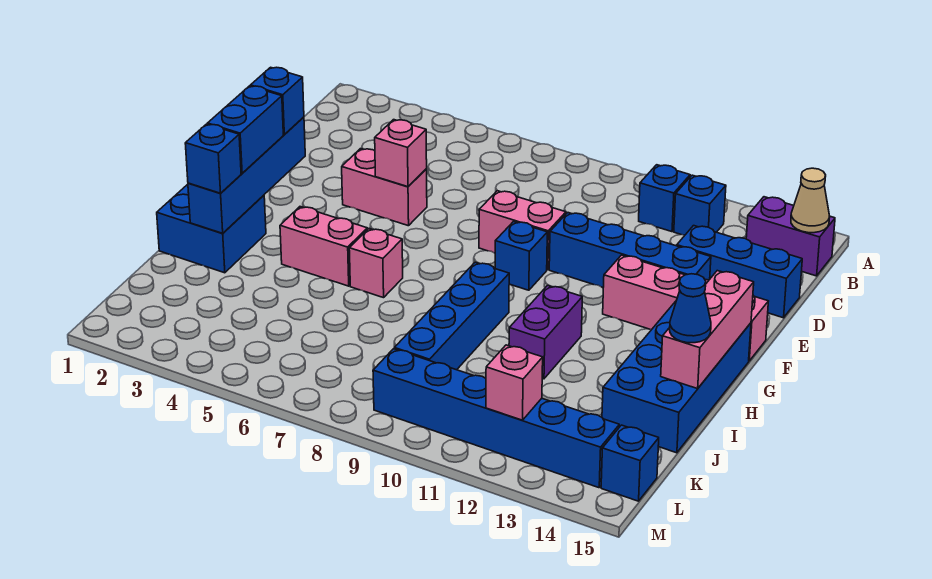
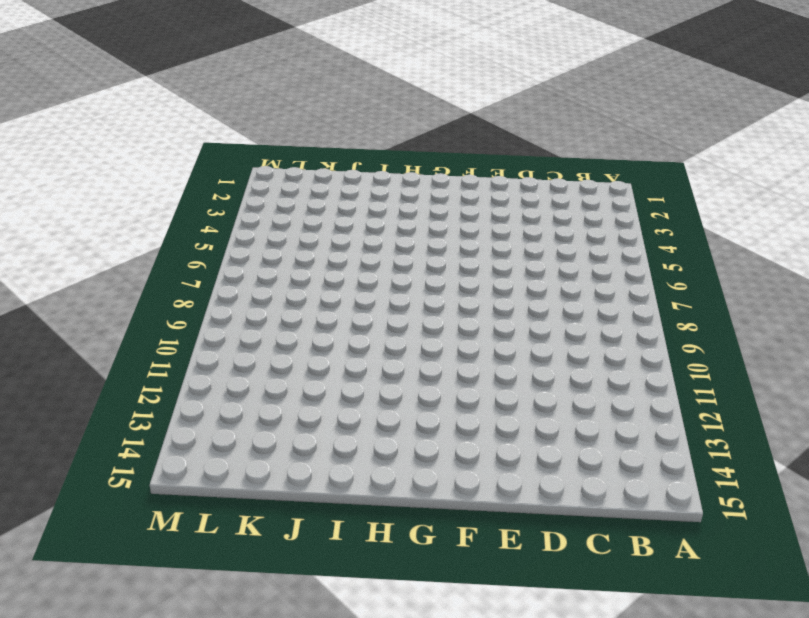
none -> blue 1x1 brick [639,165,690,232]
none -> blue 1x1 brick [674,175,726,235]
none -> purple 1x2 brick [746,197,835,276]

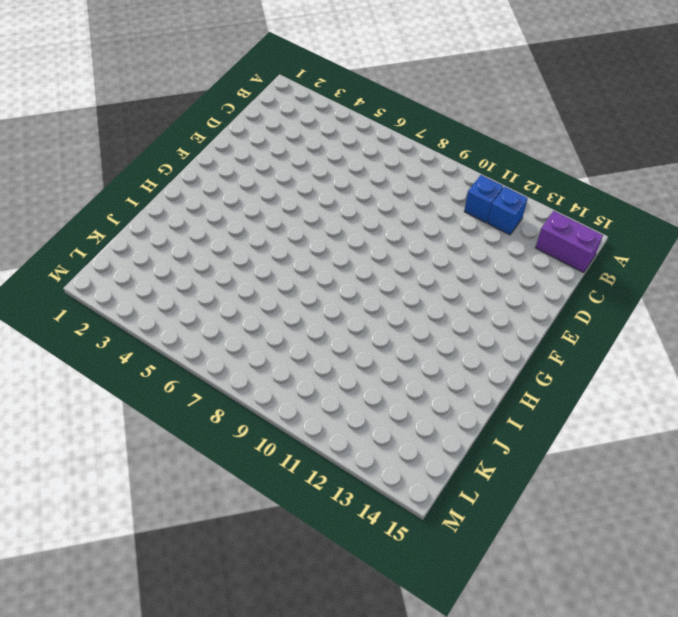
none -> blue 1x3 brick [677,226,802,318]
none -> pink 1x2 brick [342,149,427,226]
none -> pink 1x2 brick [479,191,566,270]

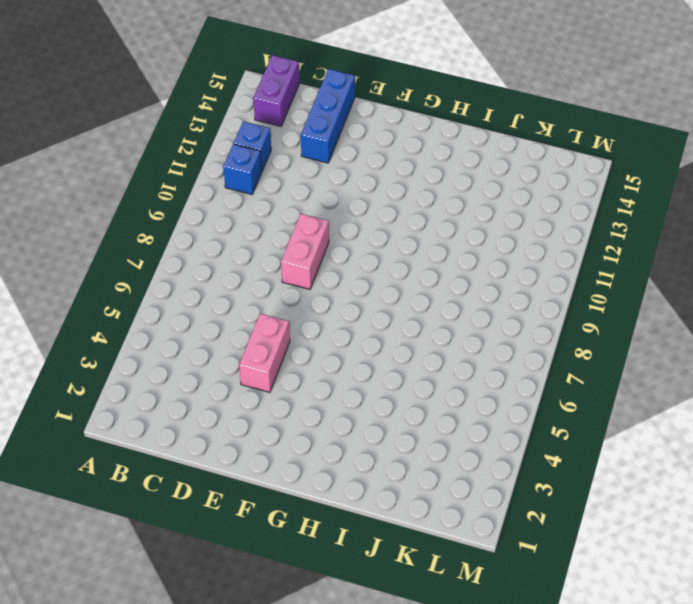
none -> blue 1x4 brick [549,213,711,287]
none -> blue 1x1 brick [495,221,547,290]
none -> pink 1x4 brick [603,255,768,361]

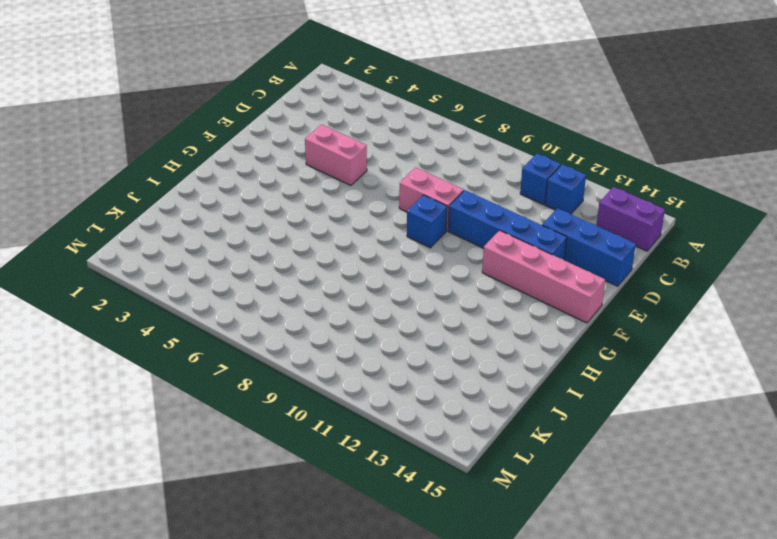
none -> blue 2x4 brick [602,301,751,453]
none -> blue 2x2 brick [157,184,266,273]
none -> pink 1x2 brick [280,207,367,286]

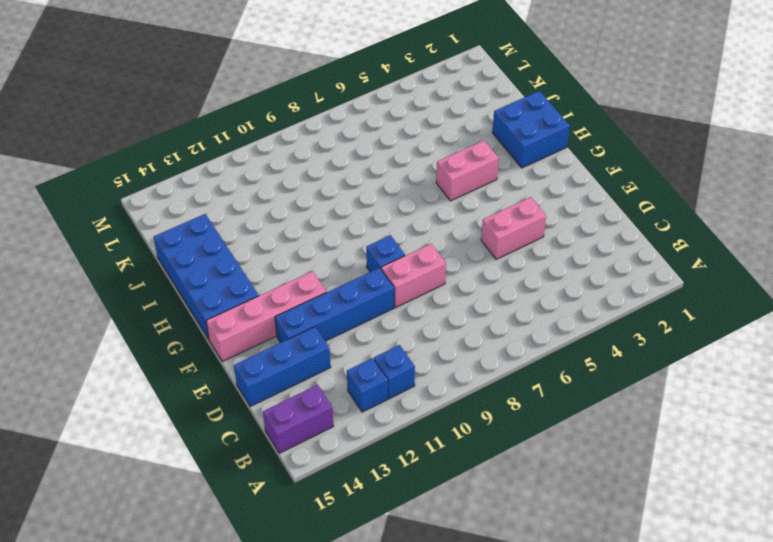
none -> pink 1x1 brick [349,229,403,298]
none -> blue 1x4 brick [394,262,509,370]
none -> purple 1x2 brick [509,286,582,379]

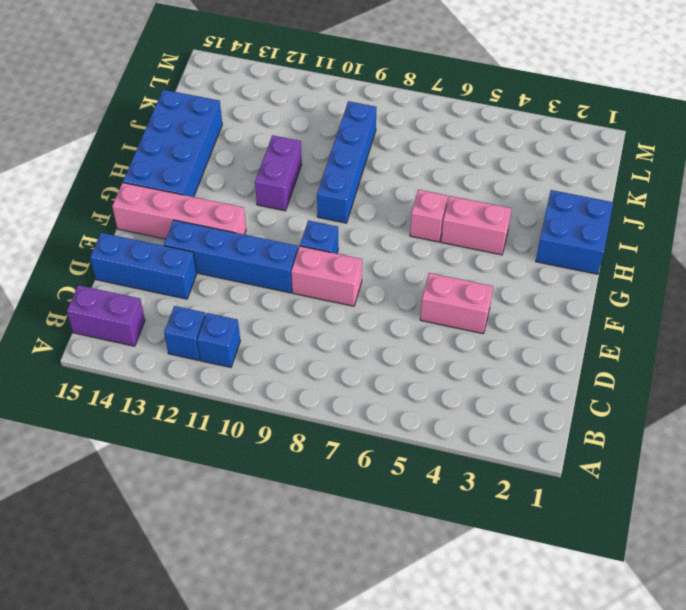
none -> blue 1x6 brick [373,349,619,488]
none -> blue 1x1 brick [601,425,659,501]
none -> tan 1x1 cone [791,168,830,233]

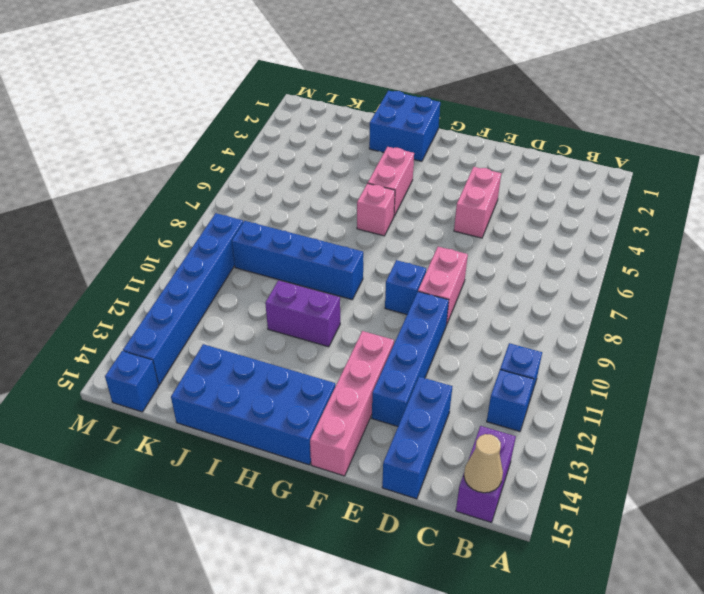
none -> pink 1x1 brick [375,120,427,187]
none -> blue 1x4 brick [188,117,305,233]
none -> pink 1x3 brick [661,271,754,389]

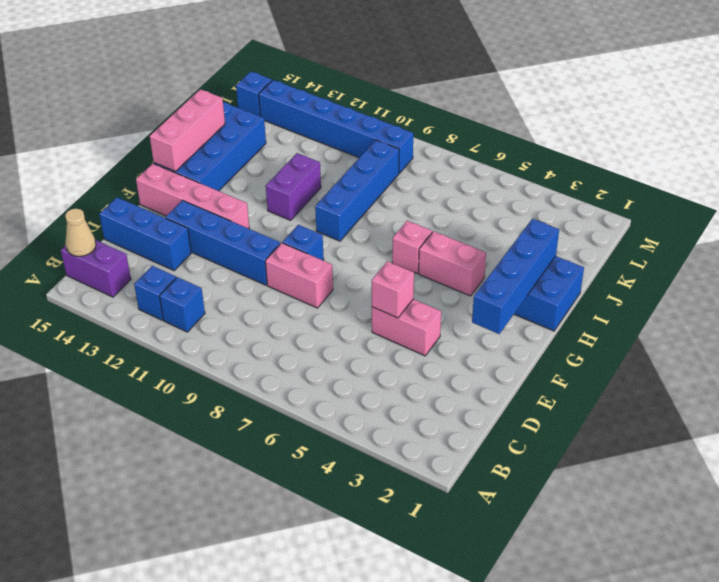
none -> pink 1x1 brick [486,345,543,420]
none -> blue 1x1 brick [250,67,304,135]
none -> blue 1x2 brick [208,86,283,173]

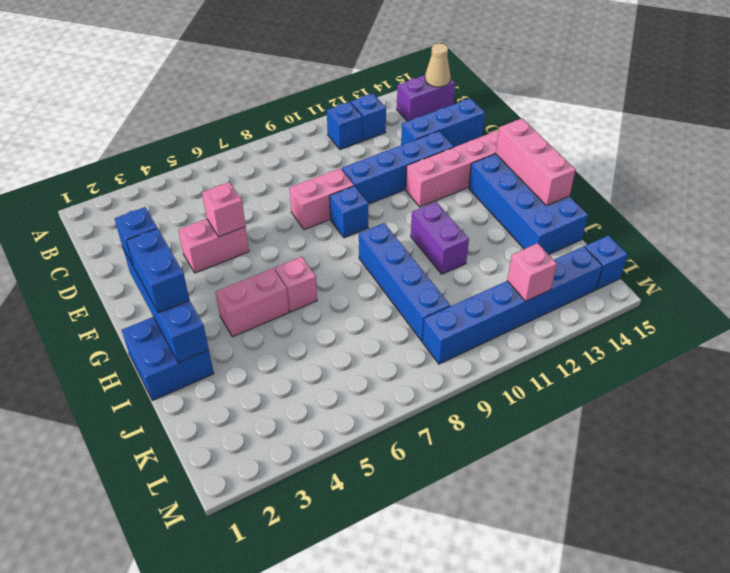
none -> blue 1x1 brick [185,124,241,193]
none -> blue 1x1 cone [670,274,711,343]

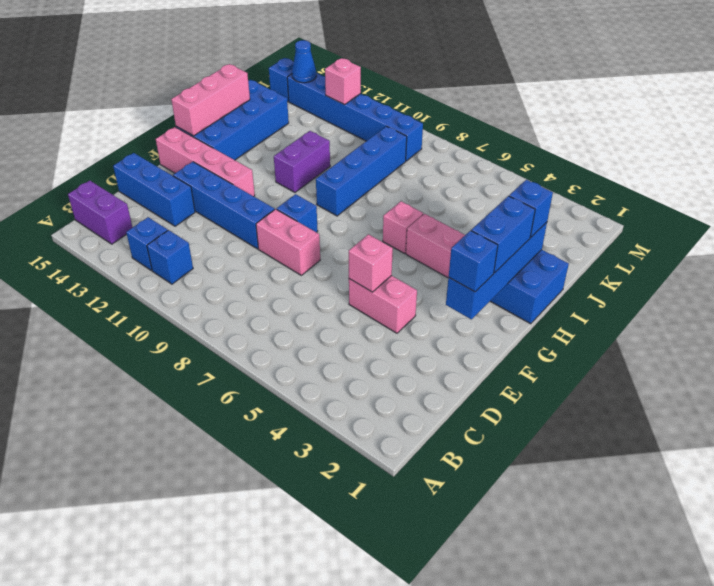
blue 1x1 cone [292,40,316,83] -> blue 1x1 cone moved to [670,274,711,343]
none -> tan 1x1 cone [791,168,830,233]

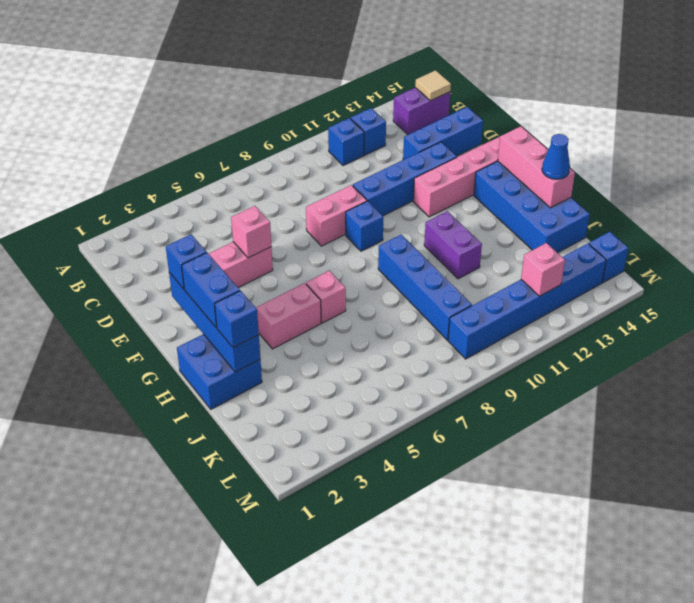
tan 1x1 tile [415,70,451,101] -> tan 1x1 cone [791,168,830,233]

